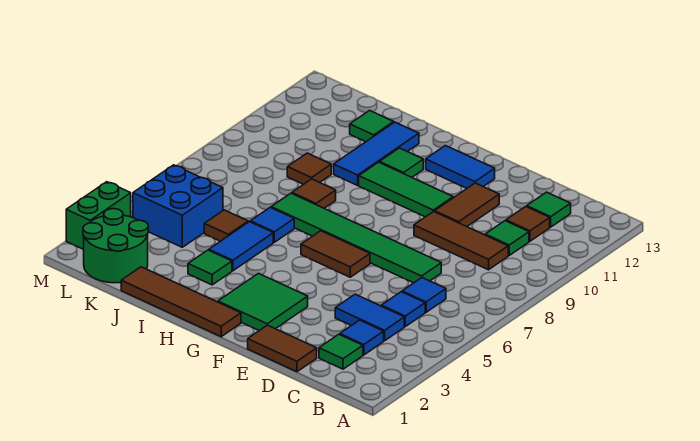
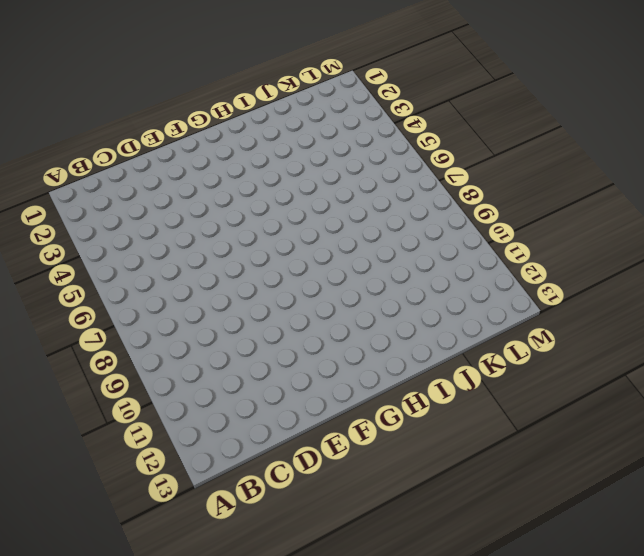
none -> green 1x1 tile [319,334,363,369]
none -> blue 1x1 tile [340,320,384,355]
none -> blue 1x2 tile [335,294,404,341]

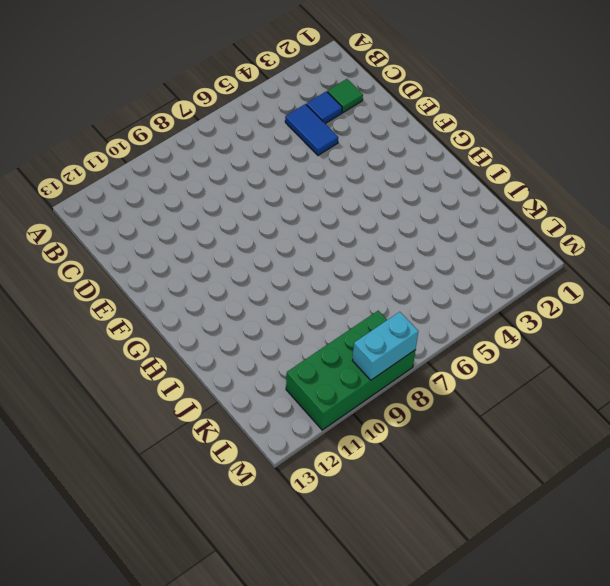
green 2x4 brick [286,311,415,430] -> none
cyan 1x2 brick [353,312,418,380] -> none
none -> blue 1x1 tile [381,292,425,326]
none -> blue 1x1 tile [402,278,446,312]
none -> brown 1x3 tile [414,211,508,270]

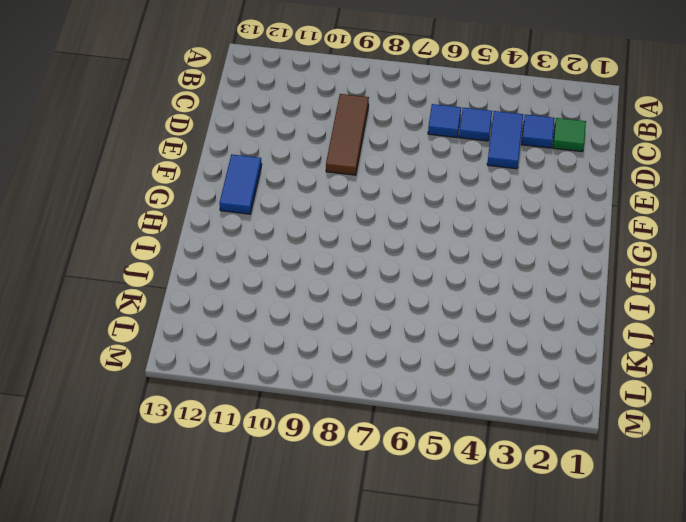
none -> green 1x1 tile [485,221,529,255]
none -> brown 1x1 tile [506,207,550,241]
none -> green 1x1 tile [527,192,571,227]

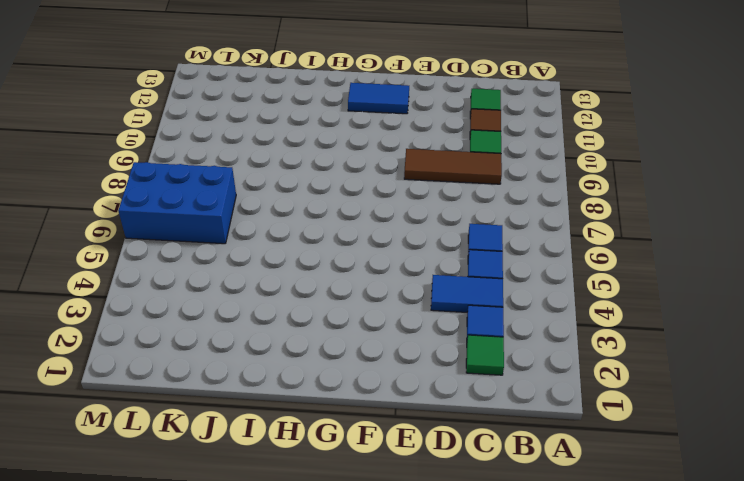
blue 2x3 brick [118,162,236,244] -> none
none -> brown 1x2 tile [248,325,317,372]
none -> green 1x6 tile [271,193,441,283]
none -> brown 1x2 tile [435,183,499,227]

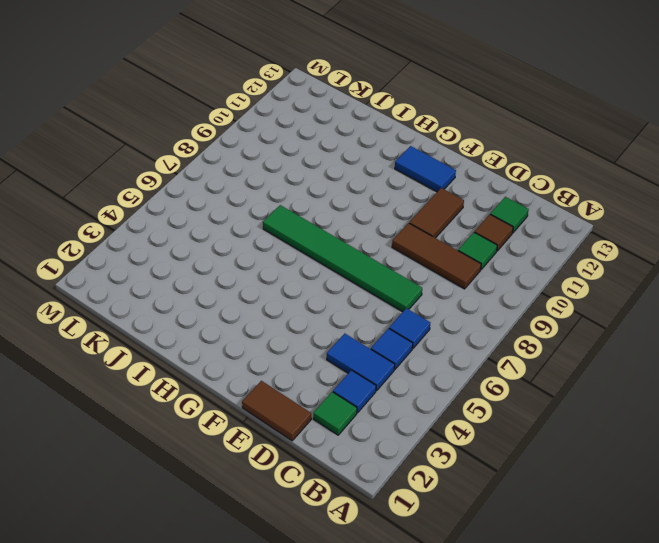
none -> green 2x2 tile [218,274,308,331]
none -> brown 1x2 tile [301,231,370,277]
none -> green 1x3 tile [359,162,453,217]

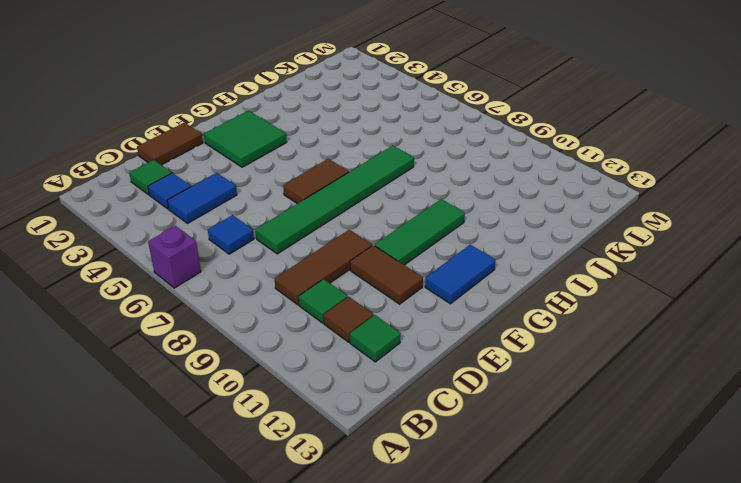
purple 1x1 brick [148,226,201,288] -> none
none -> blue 1x1 tile [381,292,425,326]
none -> brown 1x4 tile [121,267,241,337]
none -> green 1x1 tile [380,148,423,177]

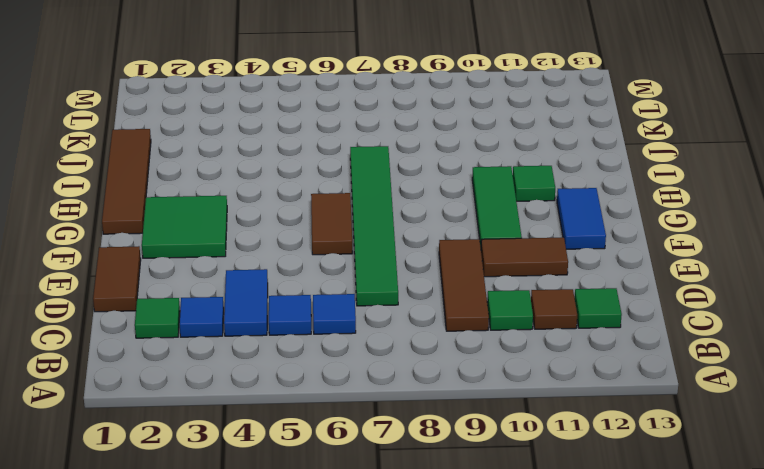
none -> green 1x1 tile [188,250,232,285]
none -> blue 1x2 tile [209,222,273,271]
none -> blue 1x1 tile [250,207,294,242]

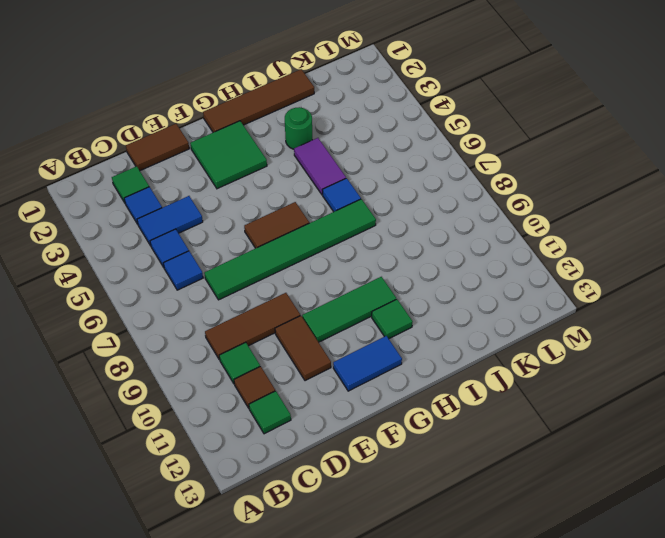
green 1x1 round brick [285,107,312,149] -> green 1x1 tile [188,250,232,285]
purple 1x2 tile [294,138,346,195] -> blue 1x2 tile [209,222,273,271]
none -> brown 1x1 tile [292,179,336,208]
none -> blue 1x3 tile [334,122,419,185]
none -> brown 1x1 tile [204,210,248,241]

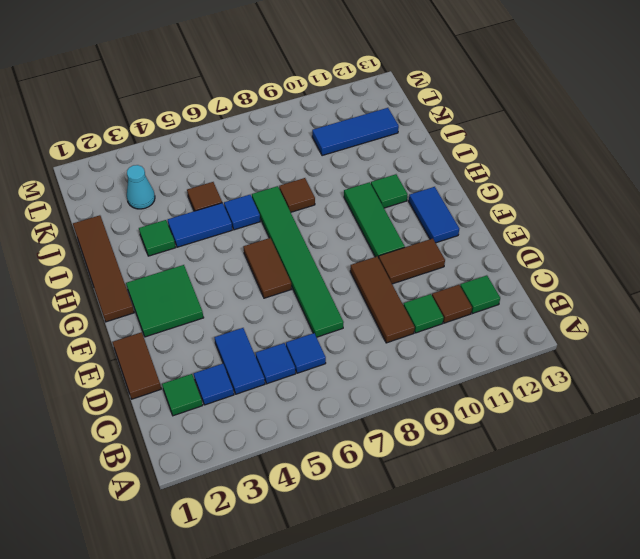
cyan 1x1 cone [127,165,155,209] -> none
blue 1x3 tile [312,108,399,156] -> blue 1x3 tile moved to [334,122,419,185]
none -> brown 1x1 tile [287,153,331,184]
none -> green 1x1 tile [350,111,394,142]
none -> green 2x2 round brick [83,209,148,283]

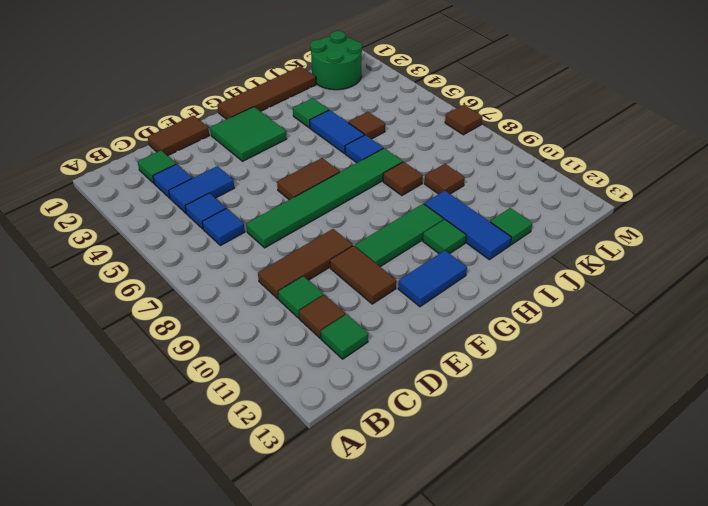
brown 1x1 tile [445,105,483,135] -> none
none -> blue 2x2 brick [133,165,223,247]
none -> green 1x2 brick [66,182,131,249]

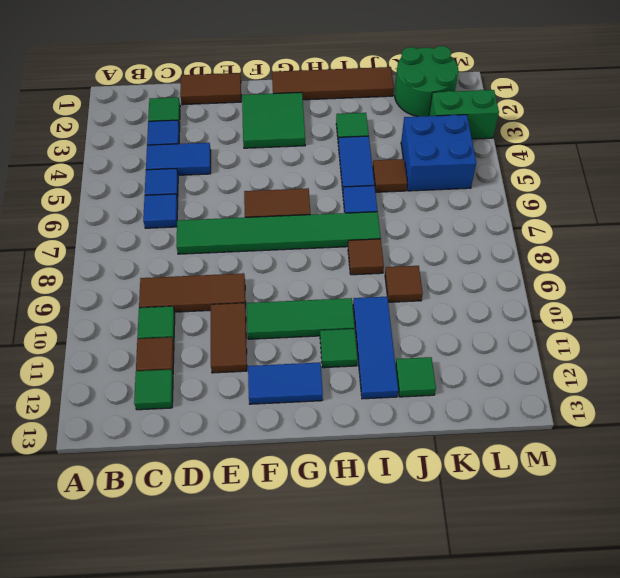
green 1x2 brick [429,90,499,139] -> green 1x2 brick turned to [66,182,131,249]

